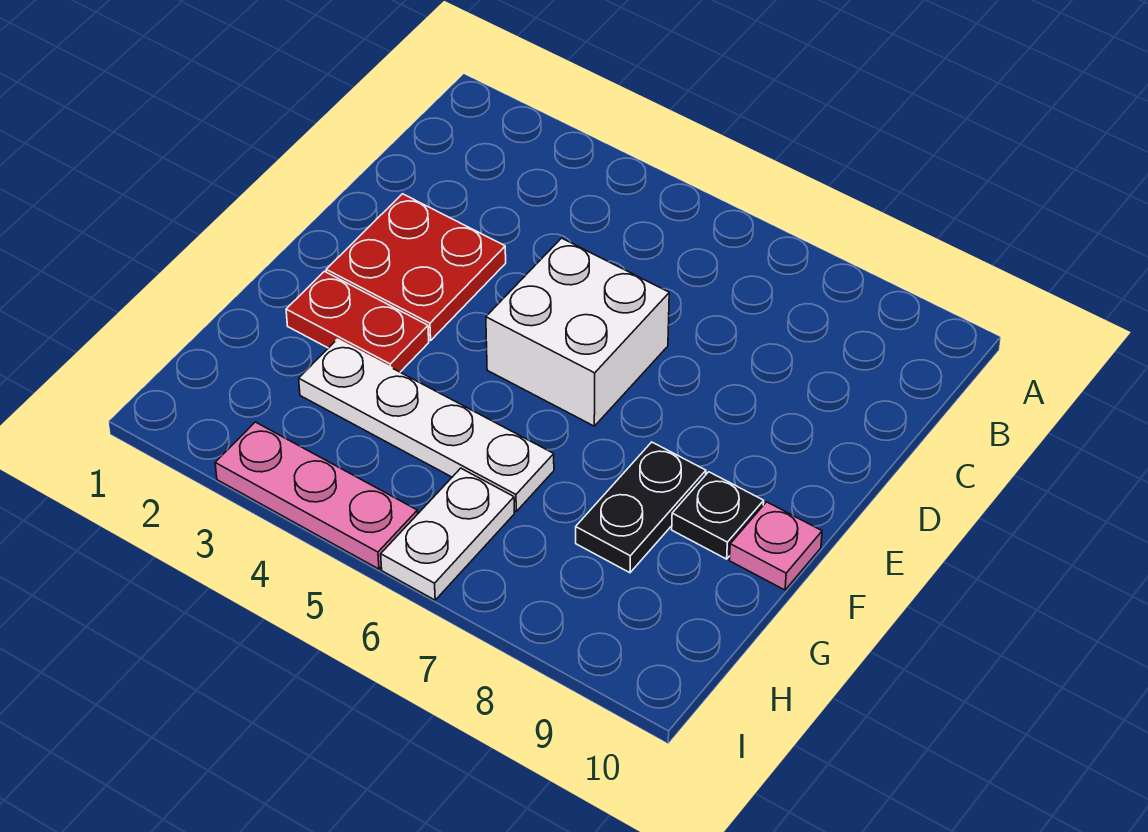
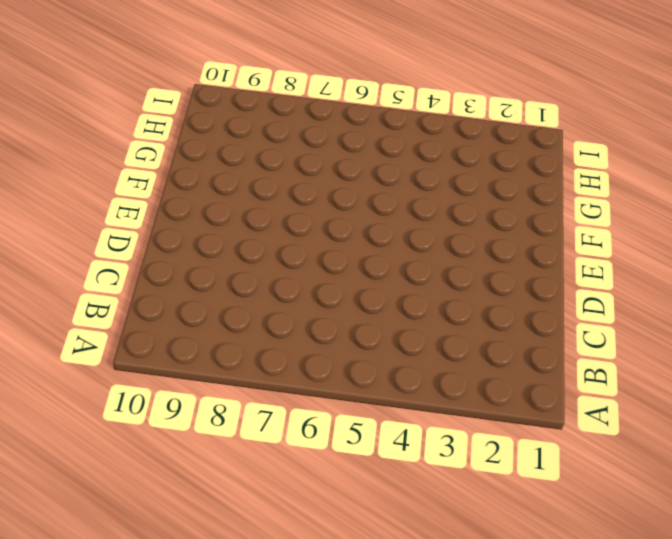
none -> red 2x2 plate [326,194,506,341]
none -> white 2x2 brick [486,238,669,426]

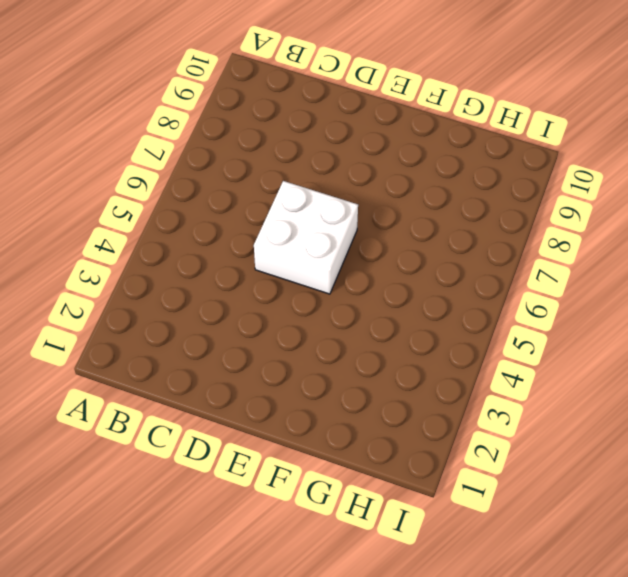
none -> red 2x2 plate [326,194,506,341]
none -> red 1x2 plate [286,271,429,372]

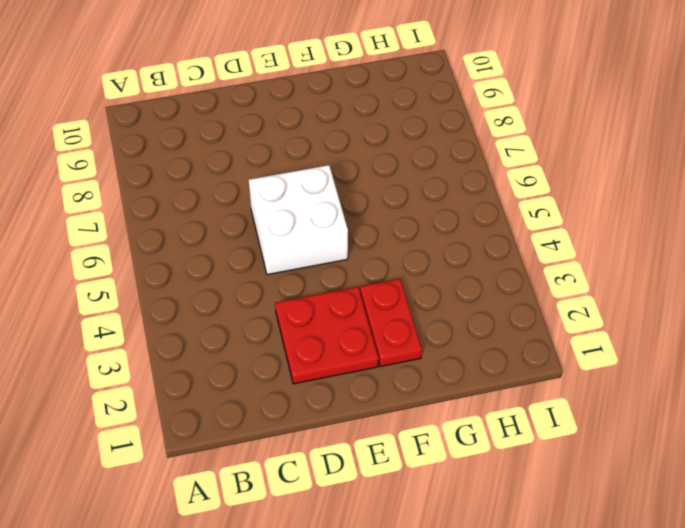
none -> black 1x2 plate [576,442,706,573]
none -> black 1x1 plate [672,472,764,559]

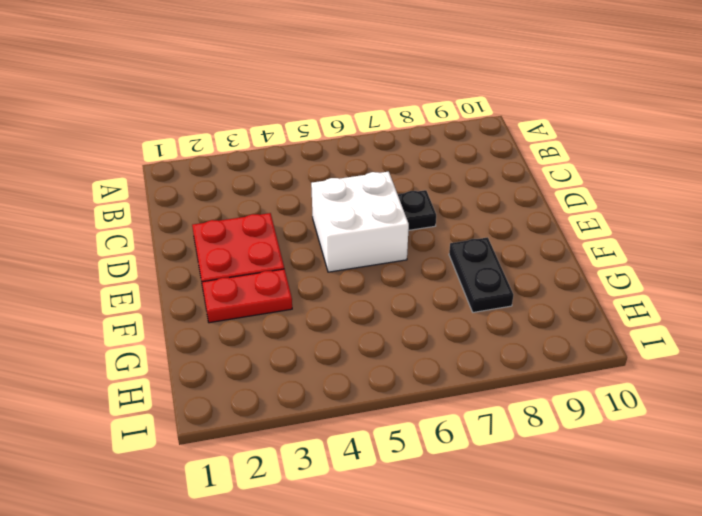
black 1x1 plate [398,190,436,230] -> black 1x1 plate moved to [672,472,764,559]
none -> pink 1x1 plate [730,502,822,590]
none -> white 1x4 plate [299,339,554,511]

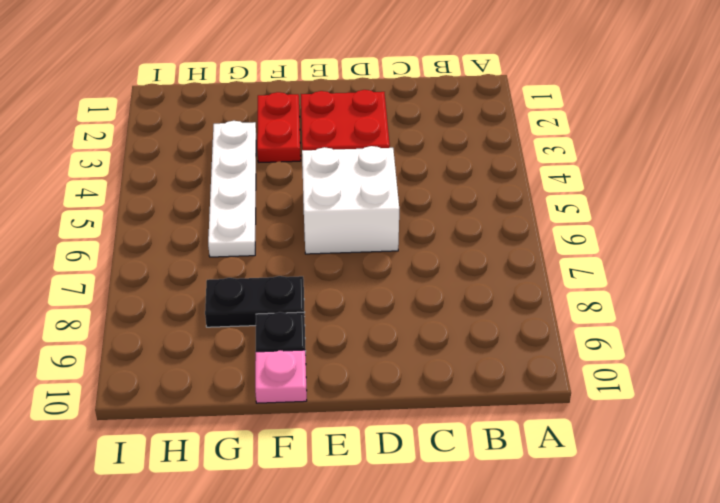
none -> white 1x2 plate [381,468,514,600]
none -> pink 1x3 plate [215,422,418,569]

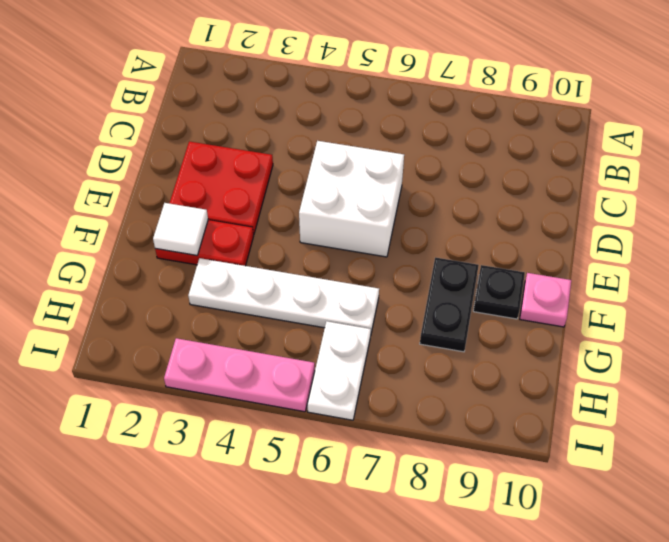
white 1x1 tile [153,203,208,256] -> none

